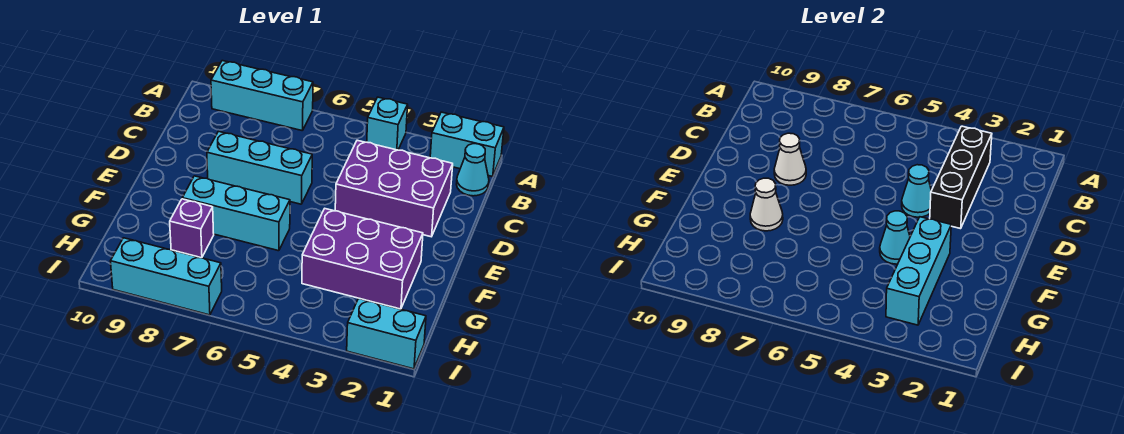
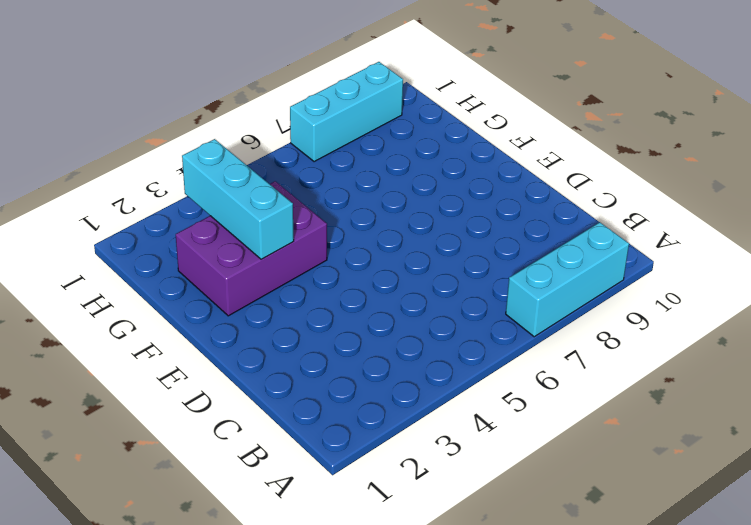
none -> cyan 1x2 brick [430,112,504,177]
none -> cyan 1x1 brick [367,97,408,150]
none -> cyan 1x1 cone [457,144,489,196]

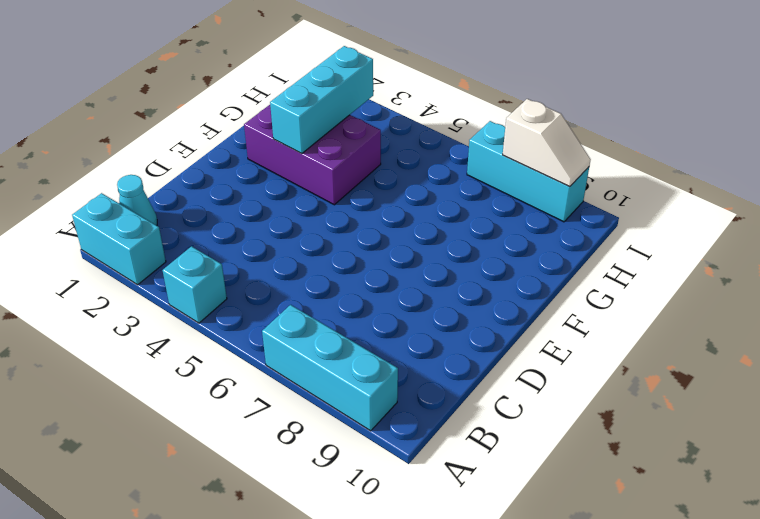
white 1x2 slope [503,99,591,187] -> none
none -> purple 2x3 brick [335,140,453,237]
none -> cyan 1x3 brick [207,131,312,204]
none -> cyan 1x3 brick [182,176,290,251]

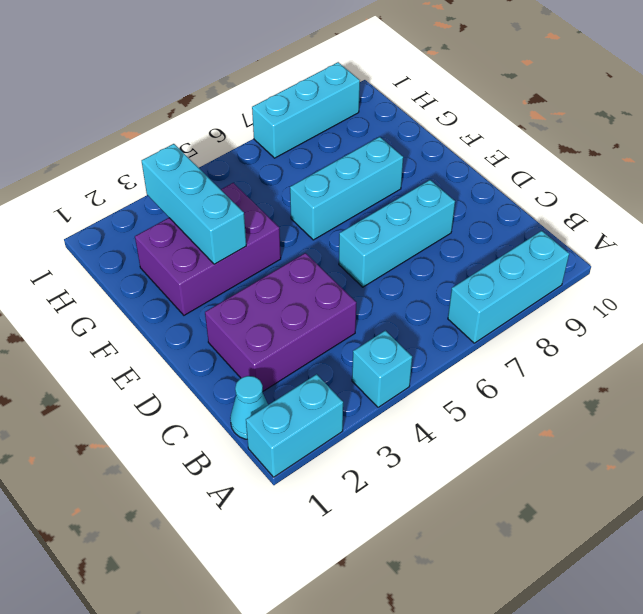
none -> purple 1x1 brick [170,199,214,258]
none -> cyan 1x2 brick [347,298,426,369]
none -> black 1x3 brick [930,126,992,229]

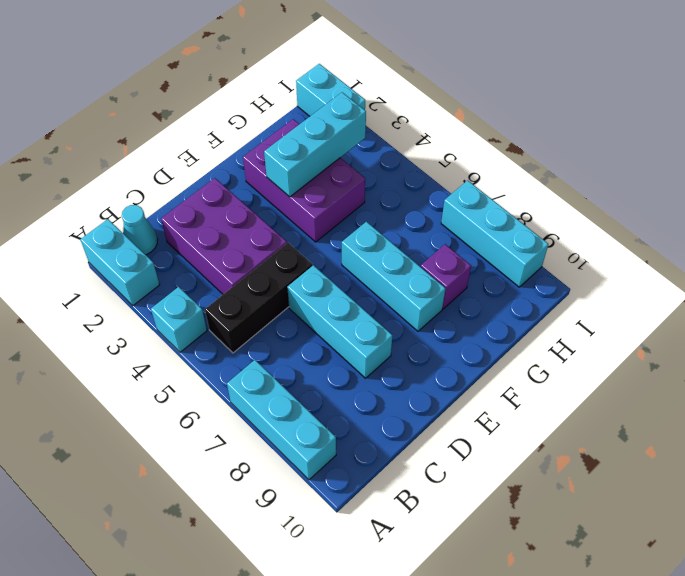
black 1x3 brick [205,243,312,353] -> black 1x3 brick moved to [930,126,992,229]
none -> cyan 1x1 cone [902,165,931,217]
none -> white 1x1 cone [774,133,806,185]
none -> cyan 1x1 cone [880,211,910,264]

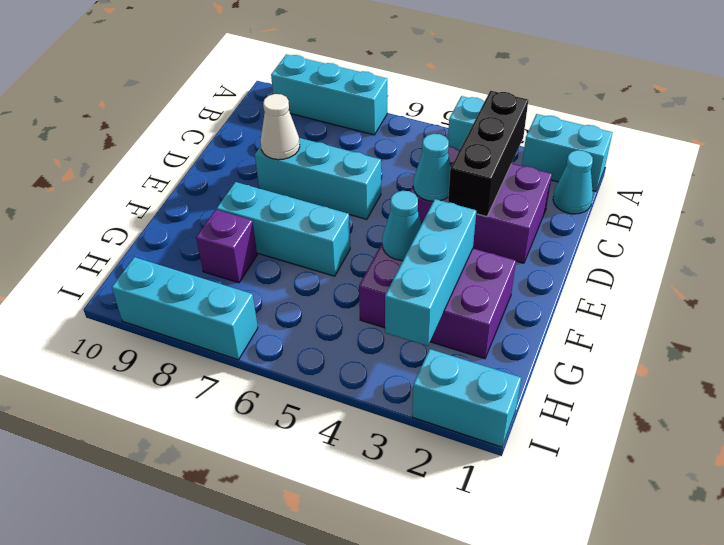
none -> white 1x1 cone [750,178,783,231]

